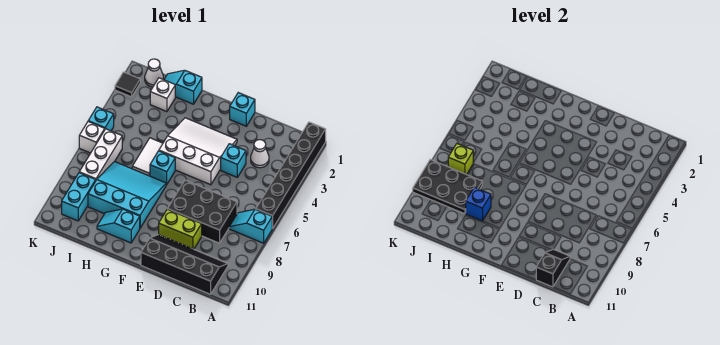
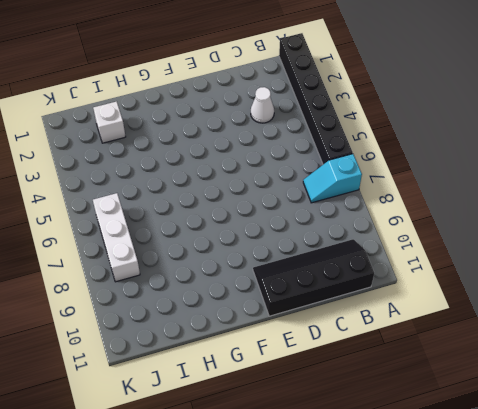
none -> black 2x3 brick [168,180,237,243]
none -> cyan 1x1 brick [221,144,246,177]
none -> lime 1x2 brick [159,209,202,249]

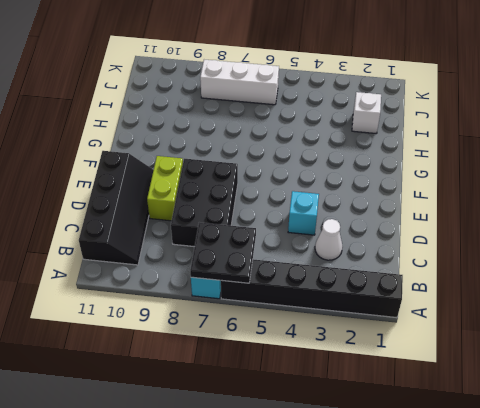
black 2x2 plate [190,222,256,283] -> none
none -> cyan 1x1 brick [230,93,255,126]
none -> white 3x3 slope [159,118,237,185]
none -> cyan 1x1 brick [150,151,175,184]

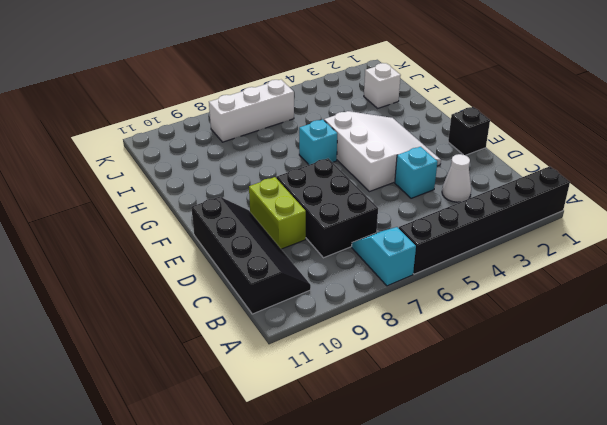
black 1x1 brick [448,107,490,155] -> cyan 1x1 brick [230,93,255,126]
none -> cyan 3x3 slope [88,161,167,228]
none -> cyan 1x2 slope [97,209,140,243]
none -> cyan 1x2 slope [164,70,202,104]

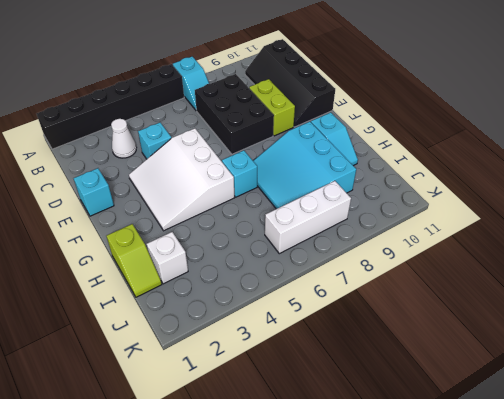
lime 1x2 slope [107,224,162,297] -> cyan 1x2 slope [164,70,202,104]
none -> white 1x2 tile [132,138,163,176]
none -> white 1x1 cone [145,59,163,87]
none -> cyan 1x2 brick [62,173,96,221]

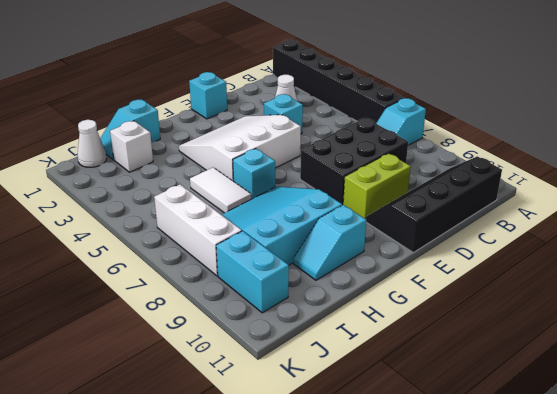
none -> black 1x1 tile [115,72,140,97]
none -> cyan 1x1 brick [88,107,114,131]
none -> white 1x1 brick [79,122,105,153]

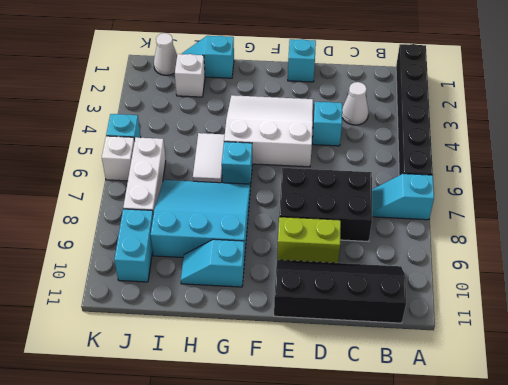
none -> black 1x1 tile [115,72,140,97]
none -> black 1x2 slope [536,249,570,287]
none -> blue 1x1 brick [466,187,491,221]

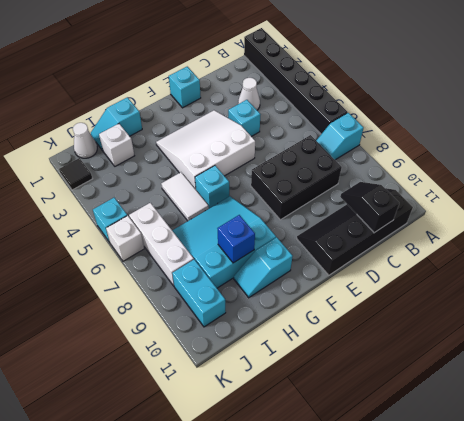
none -> lime 1x2 brick [159,209,202,249]
none -> black 2x3 plate [413,160,482,214]
none -> lime 1x1 brick [448,144,473,175]

